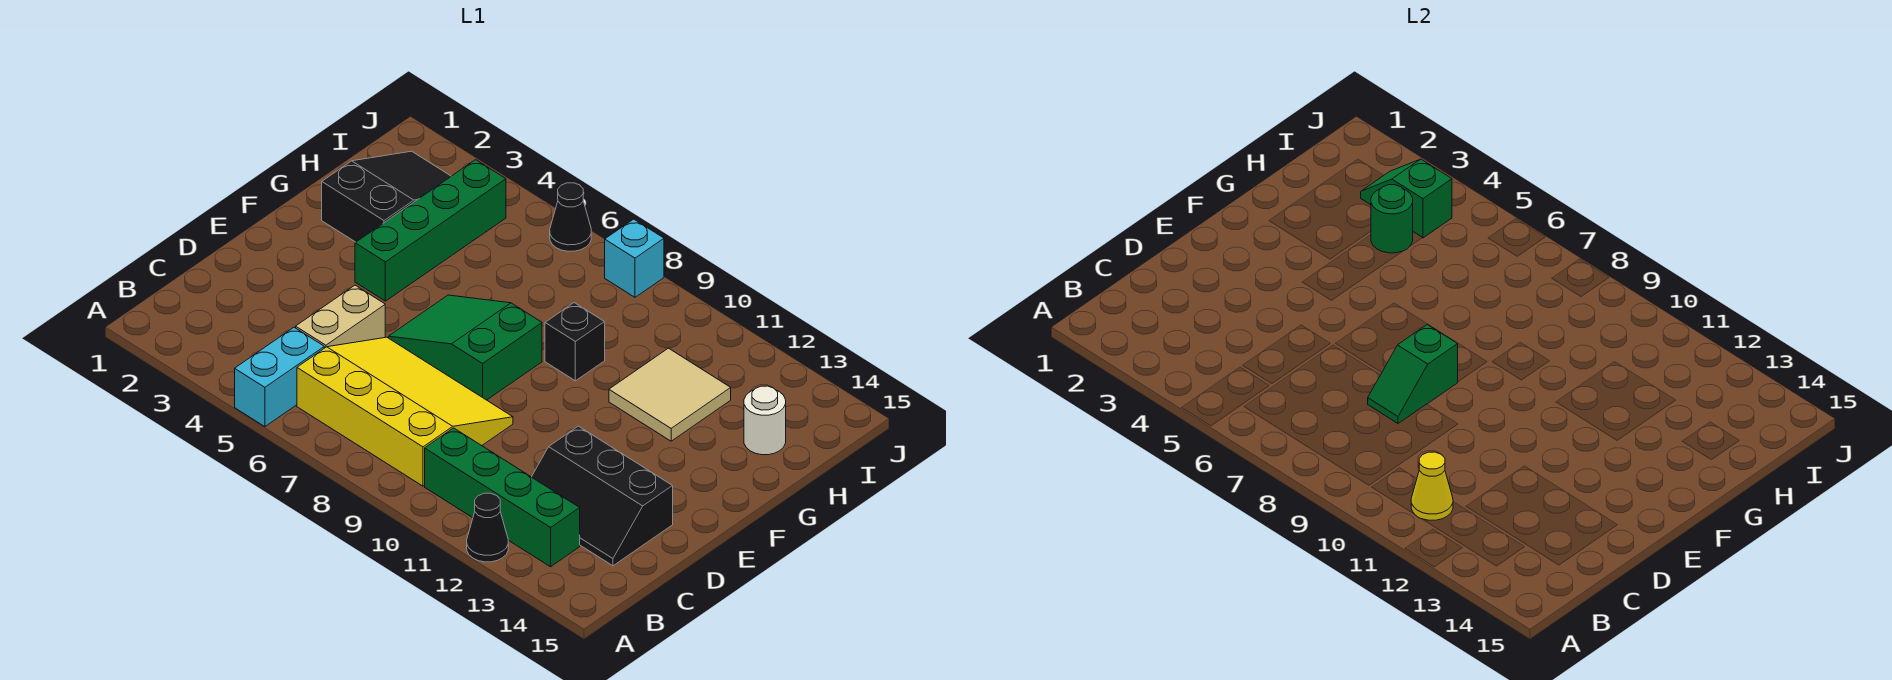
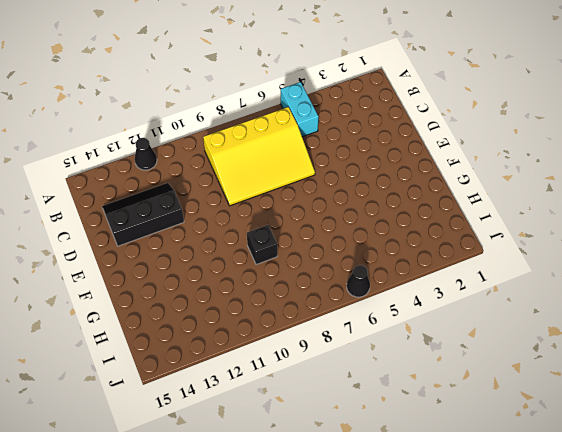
none -> green 1x4 brick [425,428,580,567]
none -> tan 1x2 brick [296,285,385,348]
none -> green 2x3 slope [388,295,542,400]

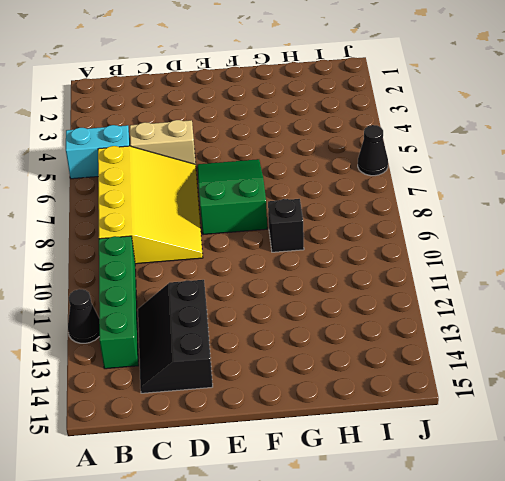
none -> green 1x4 brick [355,160,506,301]
none -> black 2x3 slope [322,151,451,242]
none -> tan 2x2 tile [609,348,731,441]

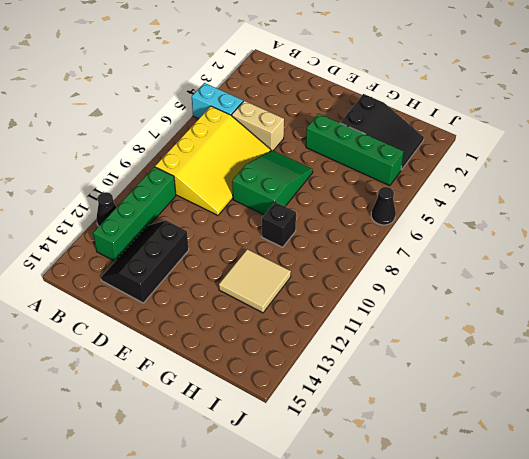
none -> white 1x1 round brick [744,386,786,455]
none -> cyan 1x1 brick [605,219,664,297]
none -> yellow 1x1 cone [1411,452,1453,520]

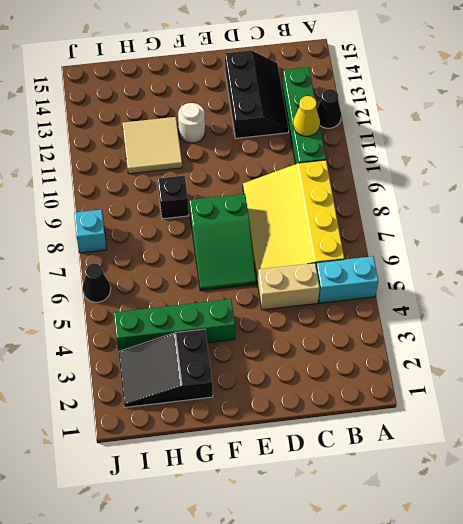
white 1x1 round brick [178,103,205,143] -> white 1x1 round brick moved to [744,386,786,455]
none -> green 1x2 slope [1368,325,1458,423]
none -> green 1x1 round brick [1371,185,1413,253]
none -> green 1x2 slope [1361,159,1452,238]

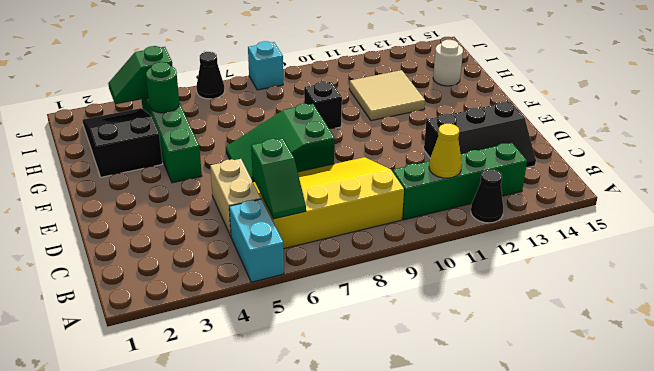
green 1x2 slope [251,138,306,219] -> green 1x2 slope moved to [1368,325,1458,423]

